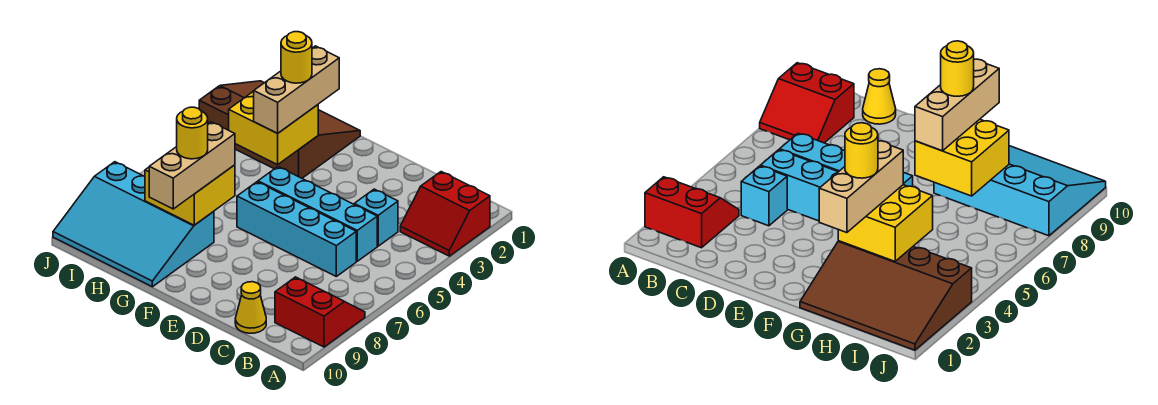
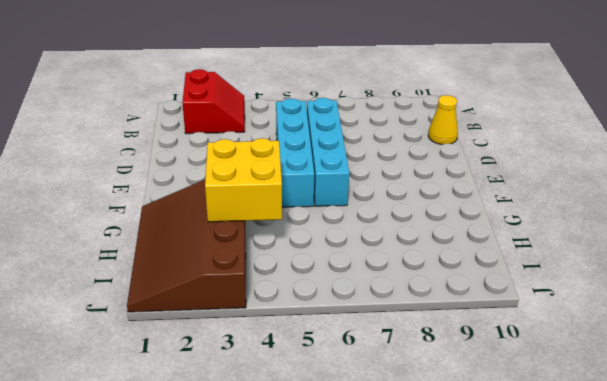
none -> red 2x2 slope [275,277,365,347]
none -> cyan 1x1 brick [354,189,398,246]
none -> cyan 3x4 slope [53,162,214,287]

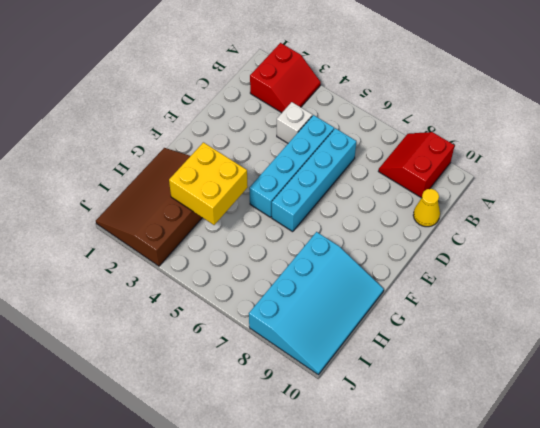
white 1x1 brick [277,102,312,143] -> cyan 1x1 brick [354,189,398,246]
none -> yellow 2x2 brick [145,165,235,225]
none -> tan 1x3 brick [254,46,339,133]
none -> tan 1x3 brick [149,122,235,209]

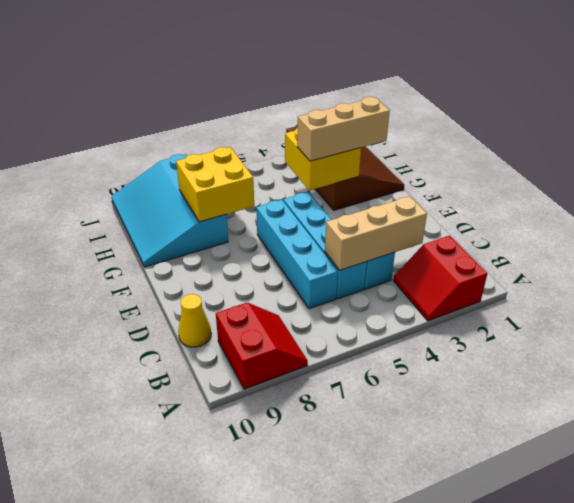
tan 1x3 brick [325,196,427,270] -> tan 1x3 brick moved to [149,122,235,209]
none -> yellow 1x1 round brick [281,32,312,83]
none -> yellow 1x1 round brick [177,107,208,159]

